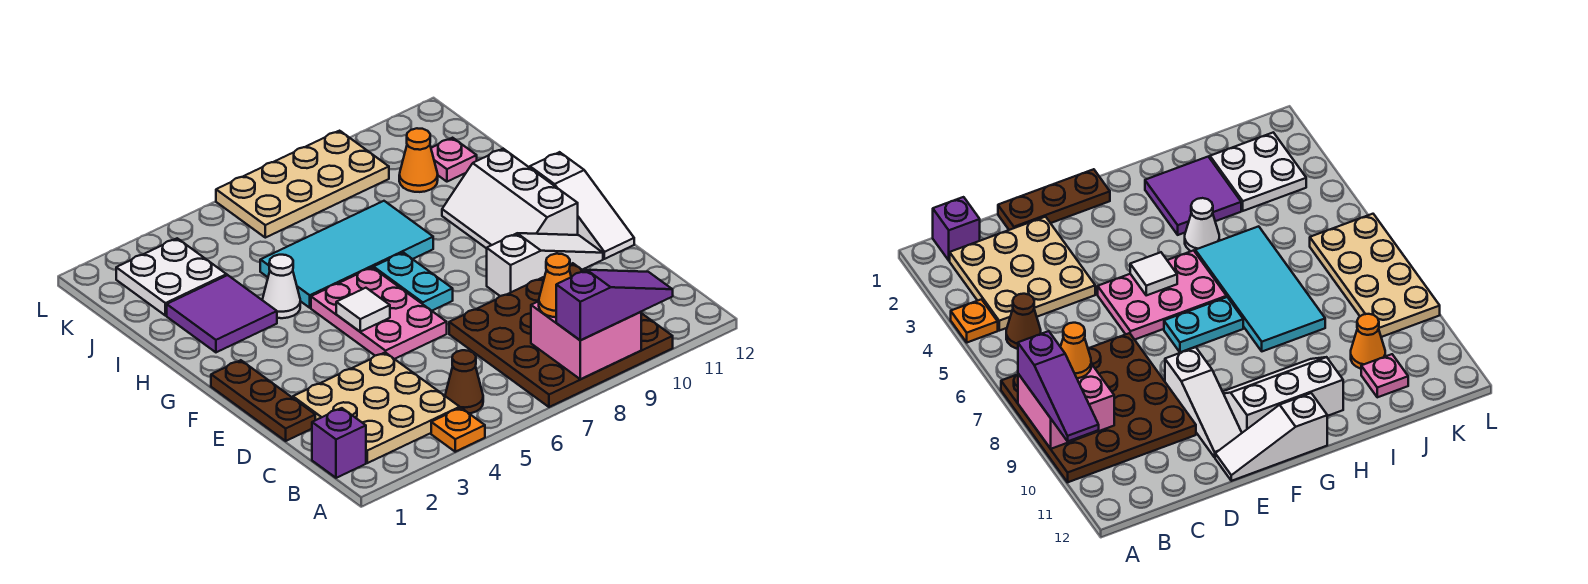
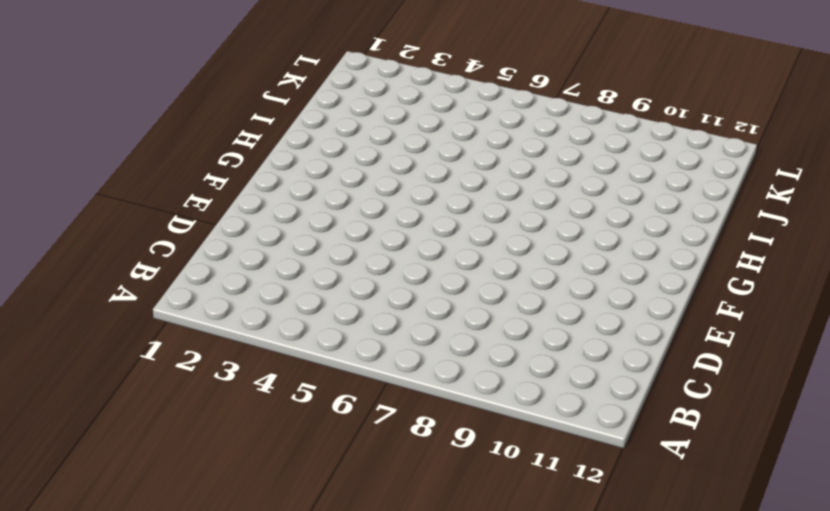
none -> orange 1x1 plate [431,408,485,452]
none -> brown 4x4 plate [449,263,673,407]
none -> purple 1x1 brick [312,408,366,478]

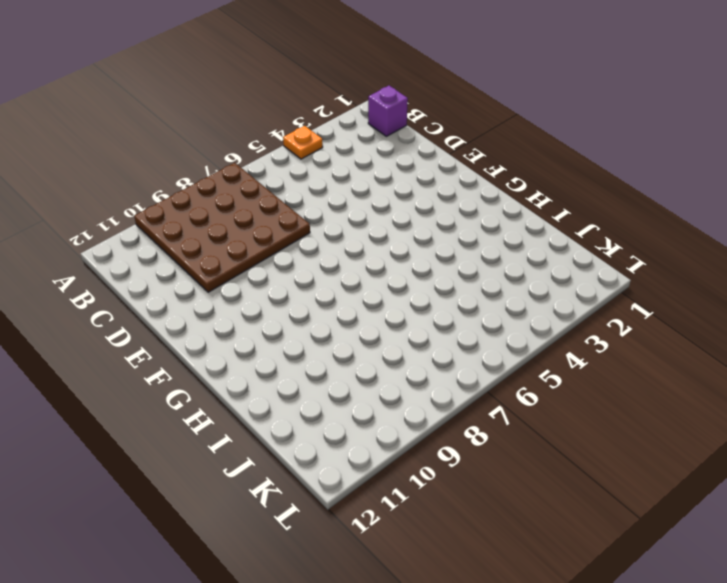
none -> tan 3x3 plate [293,352,460,463]
none -> brown 1x1 cone [445,350,483,413]
none -> brown 1x3 plate [211,360,315,441]

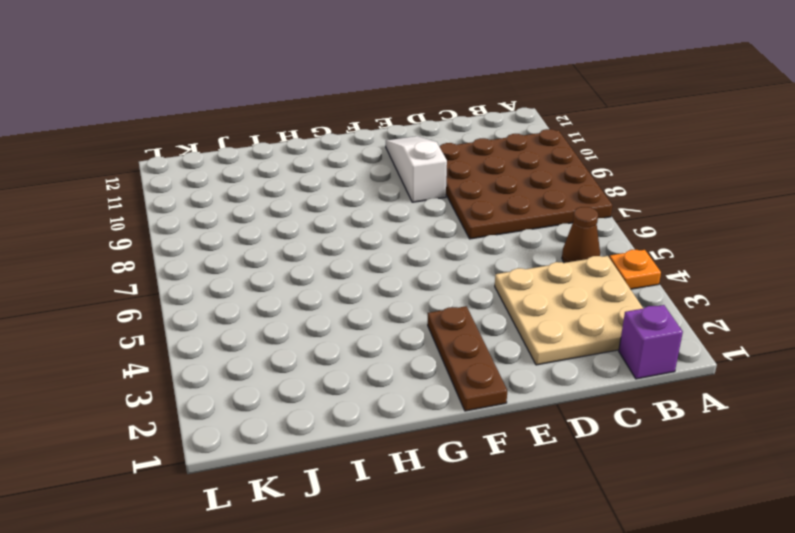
brown 1x3 plate [428,306,507,411] -> brown 1x3 plate turned to [211,360,315,441]
none -> pink 2x3 plate [311,268,447,359]
none -> white 1x3 slope [530,152,634,259]
none -> cyan 1x2 plate [374,253,453,311]

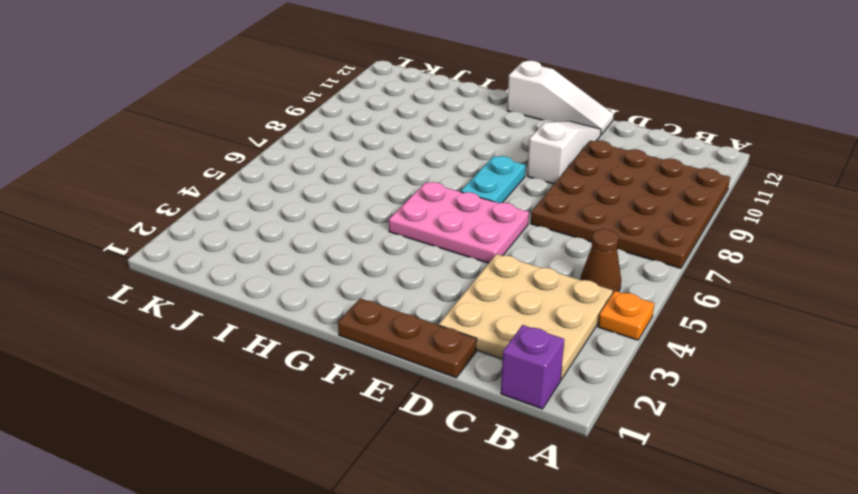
cyan 1x2 plate [461,156,526,203] -> cyan 1x2 plate turned to [374,253,453,311]
none -> white 2x3 slope [442,149,578,248]
none -> purple 2x2 tile [167,275,277,352]
none -> white 1x1 cone [263,255,300,318]

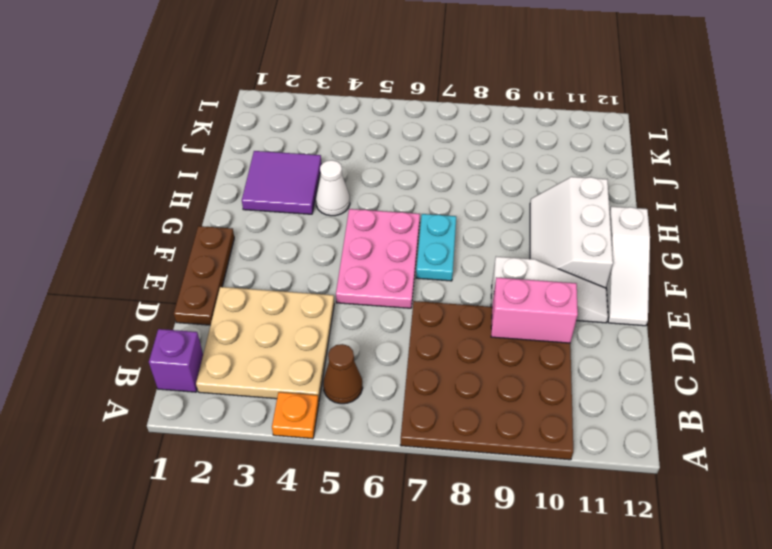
pink 1x2 brick [491,277,578,343] -> none
none -> cyan 2x4 tile [260,201,433,308]
none -> white 2x2 plate [116,238,227,316]
none -> orange 1x1 cone [399,128,438,192]

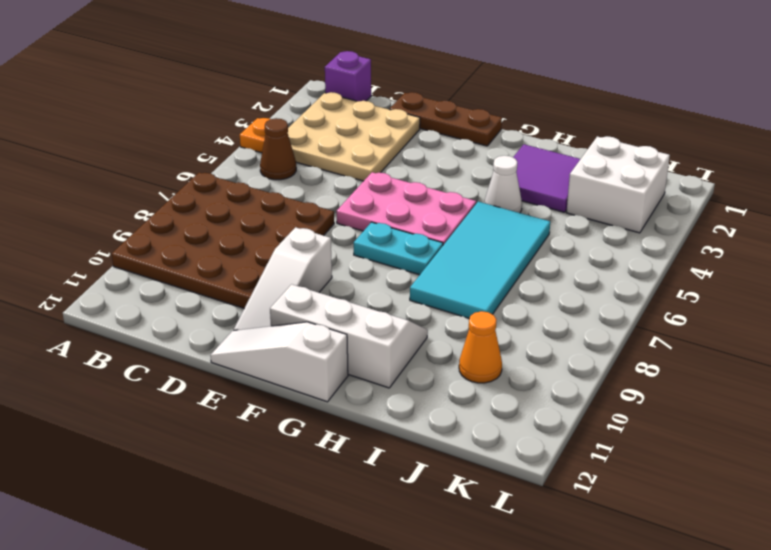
white 2x2 brick [567,136,670,233] -> white 2x2 plate [116,238,227,316]
none -> pink 1x1 plate [431,138,477,182]
none -> tan 2x4 plate [216,131,389,238]
none -> pink 2x2 brick [531,301,641,379]

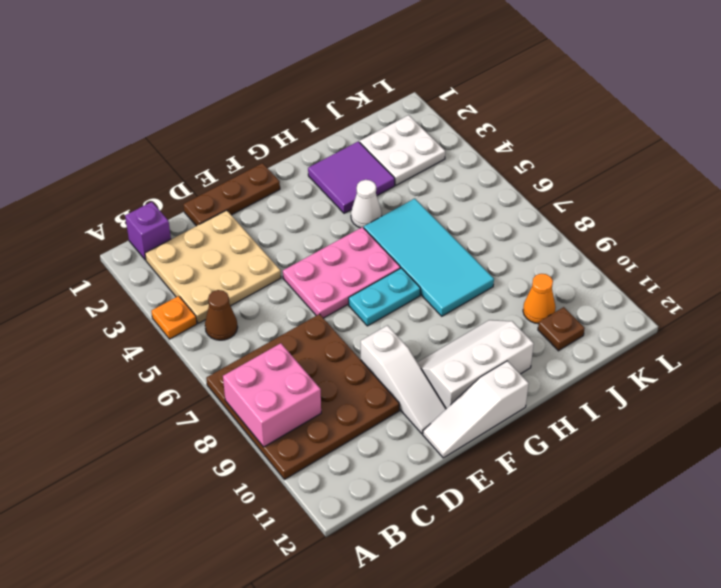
brown 1x1 plate [538,307,585,351] -> pink 1x1 plate [431,138,477,182]
none -> tan 2x4 plate [216,131,389,238]
none -> white 1x1 tile [336,288,390,332]
none -> purple 1x3 slope [556,270,673,340]

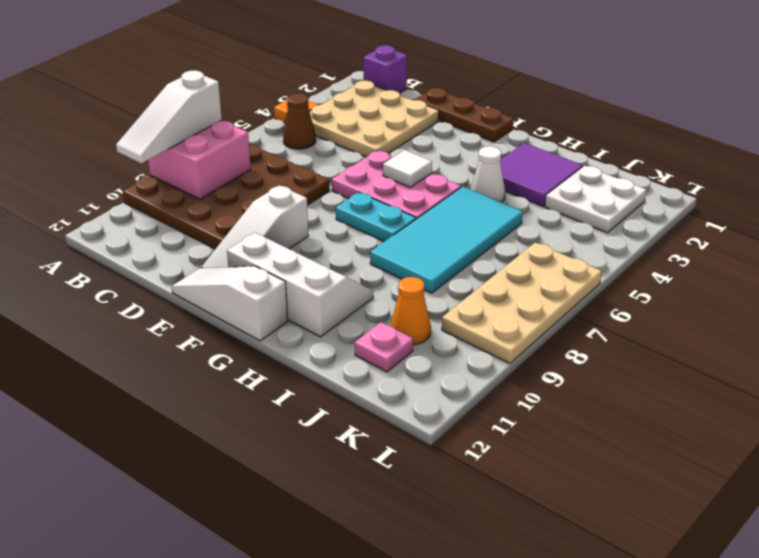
white 1x3 slope [116,70,222,163] -> purple 1x3 slope [556,270,673,340]
none -> orange 1x1 cone [539,254,571,317]

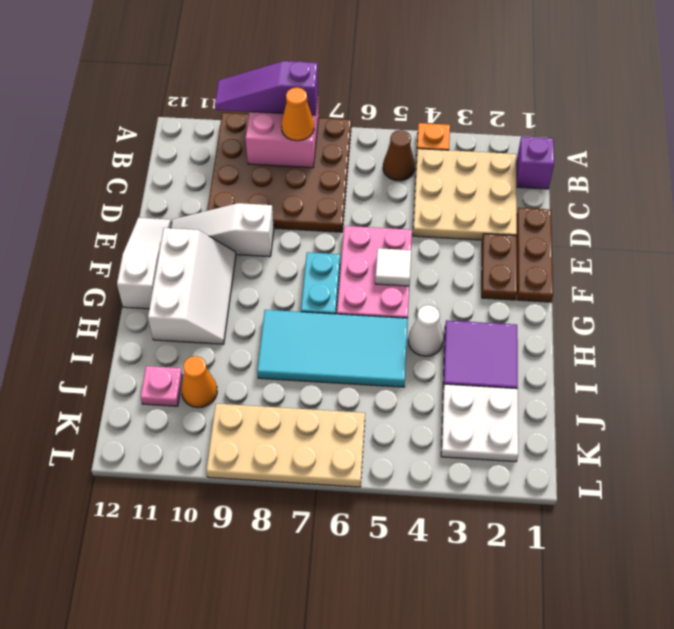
brown 1x2 plate [482,234,517,300] -> none

